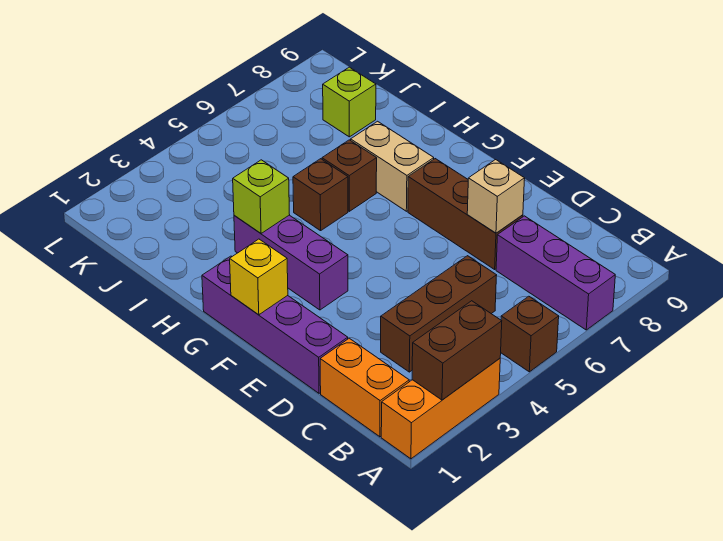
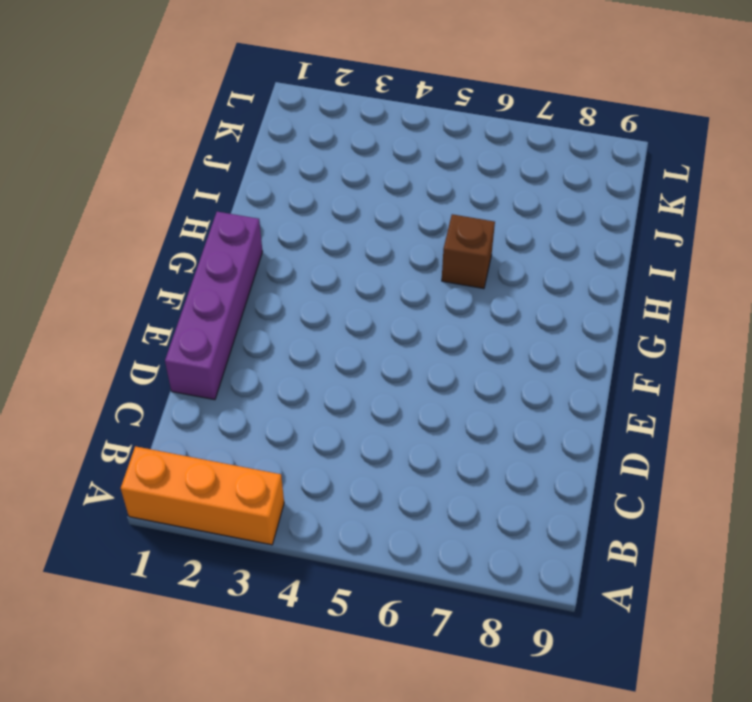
none -> brown 1x1 brick [501,296,559,372]
none -> purple 1x3 brick [496,216,615,330]
none -> orange 1x2 brick [320,338,409,437]

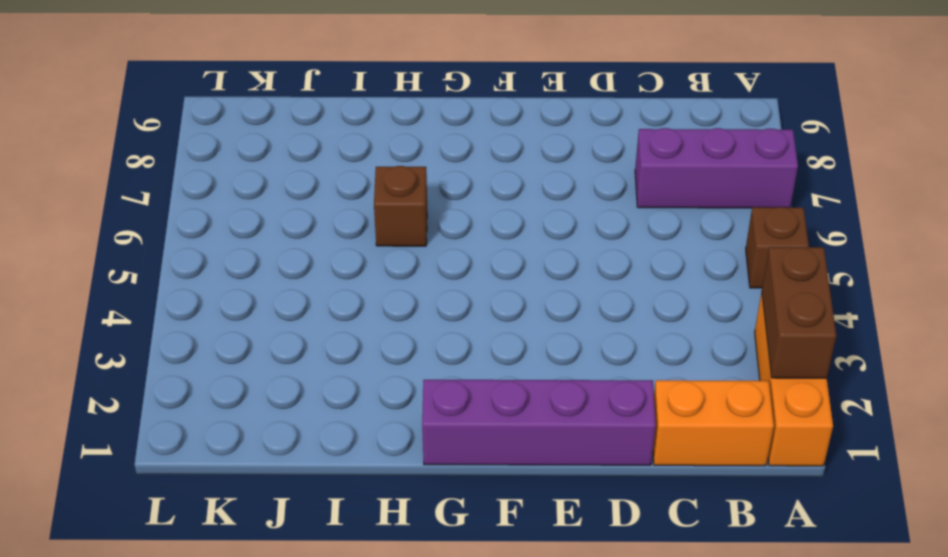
none -> brown 1x3 brick [381,256,497,372]
none -> brown 1x3 brick [408,159,523,269]
none -> purple 1x3 brick [234,215,348,310]

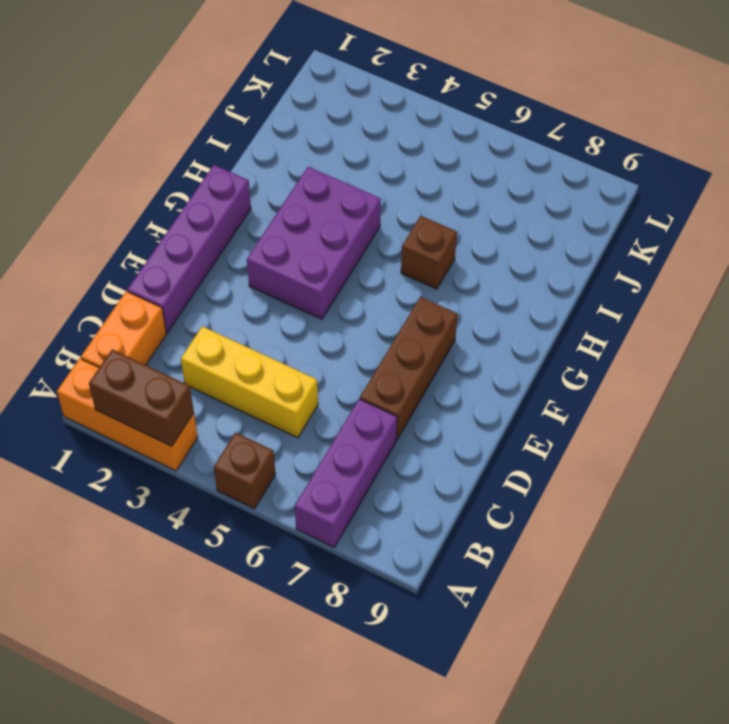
yellow 1x3 brick [181,326,318,438] -> brown 1x3 brick [381,256,497,372]
purple 2x3 brick [247,167,381,319] -> purple 1x3 brick [234,215,348,310]
none -> tan 1x2 brick [351,121,434,211]
none -> brown 1x1 brick [293,159,348,231]
none -> lime 1x1 brick [323,67,376,137]

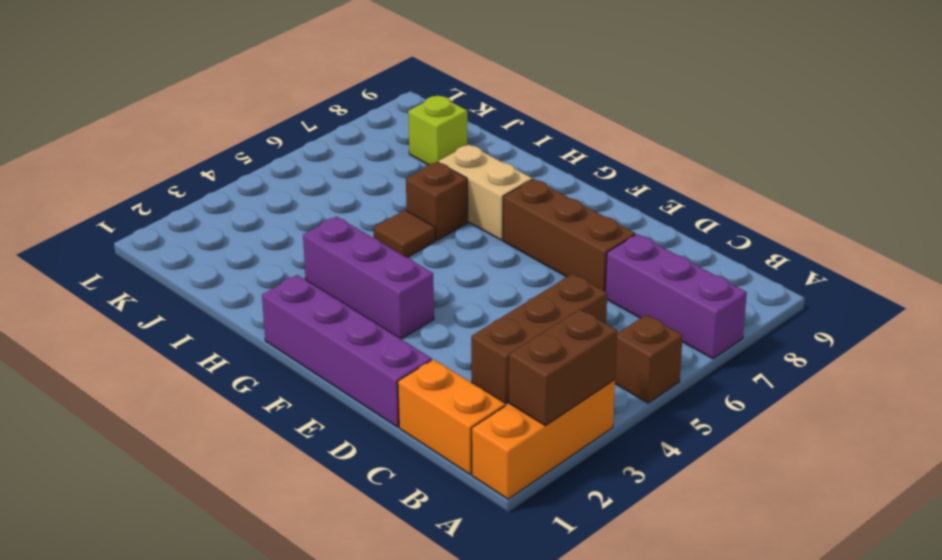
brown 1x1 tile [373,210,435,258] -> brown 1x1 brick [293,159,348,231]
none -> tan 1x1 brick [467,160,525,233]
none -> yellow 1x1 brick [230,239,288,315]
none -> lime 1x1 brick [233,160,290,233]

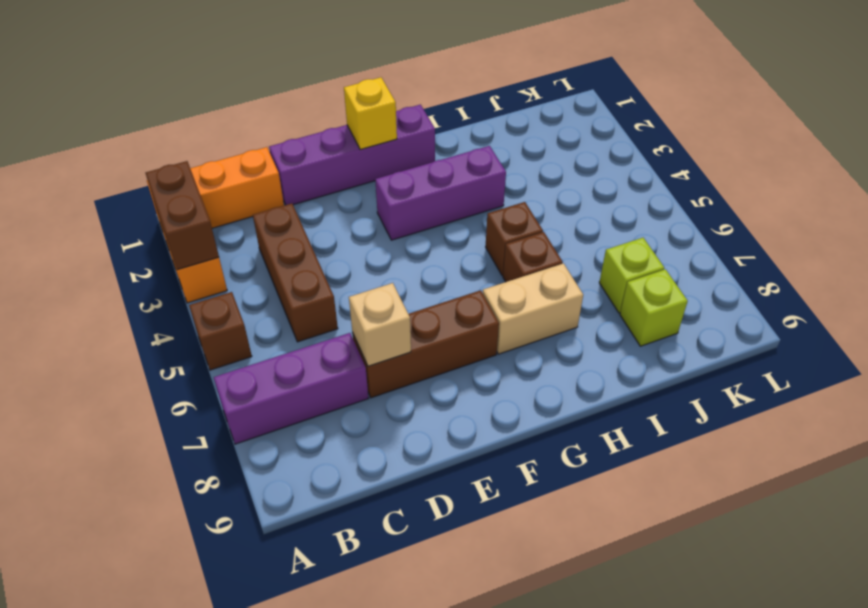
lime 1x1 brick [599,238,664,313] -> lime 1x1 brick moved to [233,160,290,233]

